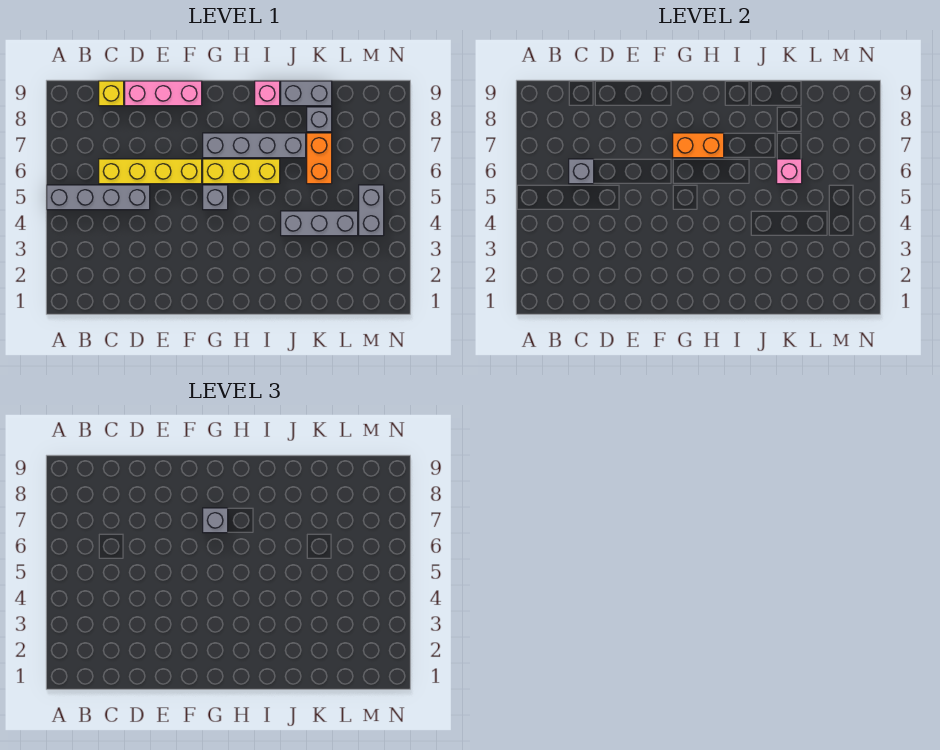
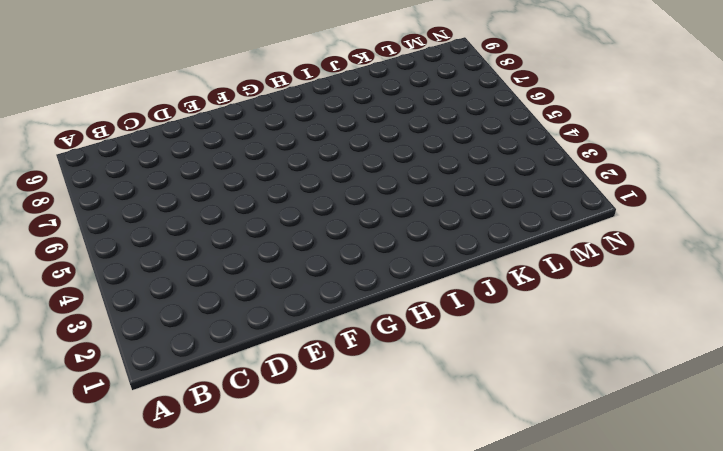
none -> grey 1x4 brick [47,185,150,210]
none -> yellow 1x4 brick [99,159,202,184]
none -> yellow 1x1 brick [99,81,124,106]

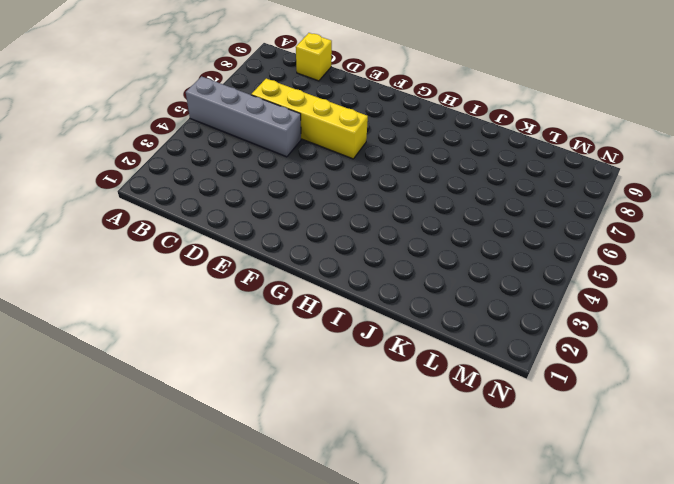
none -> pink 1x3 brick [125,81,202,106]
none -> grey 1x1 brick [203,185,228,210]
none -> yellow 1x3 brick [203,159,280,184]

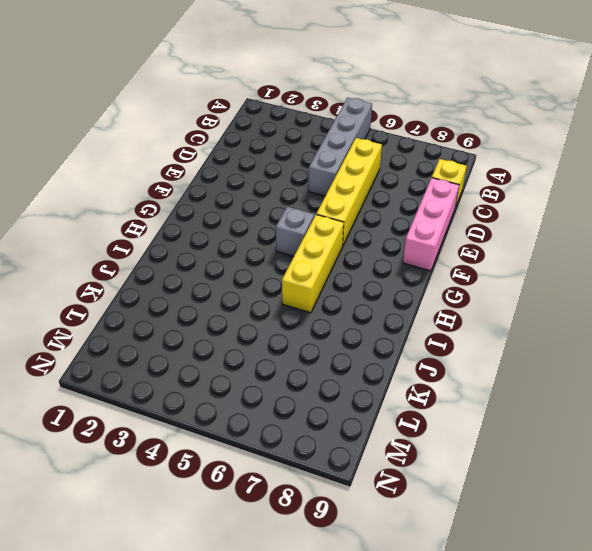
none -> grey 1x4 brick [203,133,306,158]
none -> pink 1x1 brick [255,81,280,106]
none -> grey 1x3 brick [281,211,358,236]

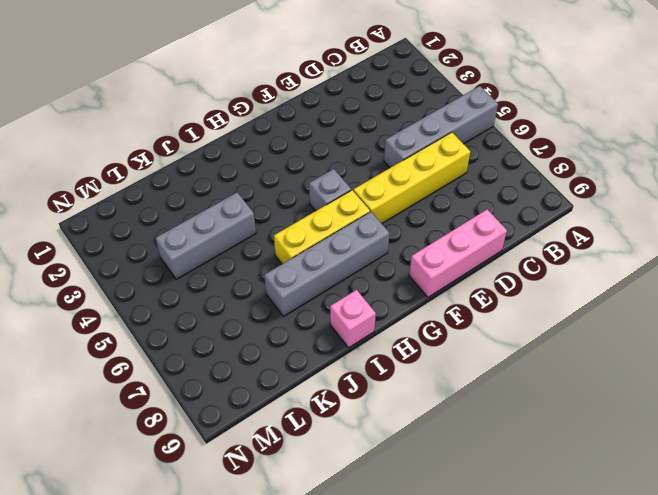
none -> yellow 1x1 brick [99,81,124,106]
none -> grey 1x2 brick [281,81,332,106]
none -> orange 1x2 brick [307,133,332,184]

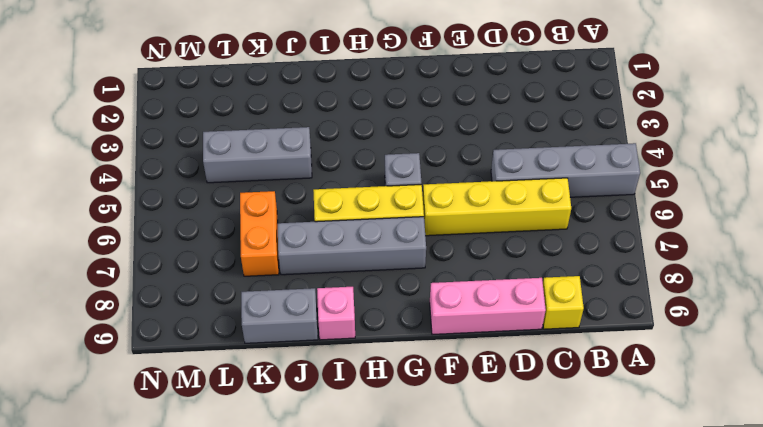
none -> grey 1x1 brick [307,107,332,132]
none -> grey 1x2 brick [359,185,384,236]
none -> grey 1x1 brick [569,159,594,184]

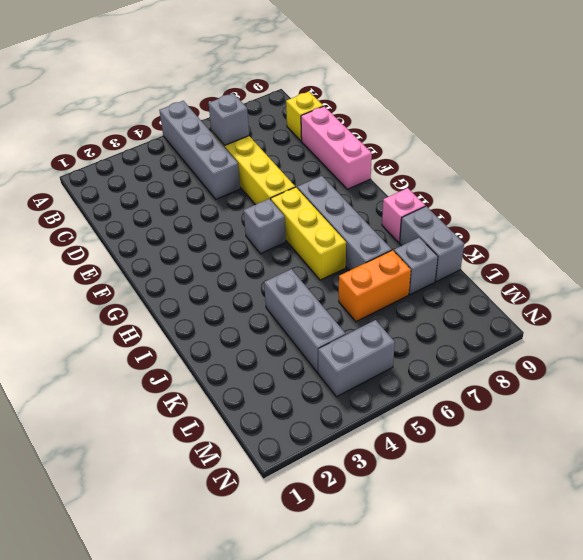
none -> orange 1x2 brick [673,133,724,158]
none -> pink 1x1 brick [777,159,802,184]
none -> grey 1x1 brick [203,508,228,533]

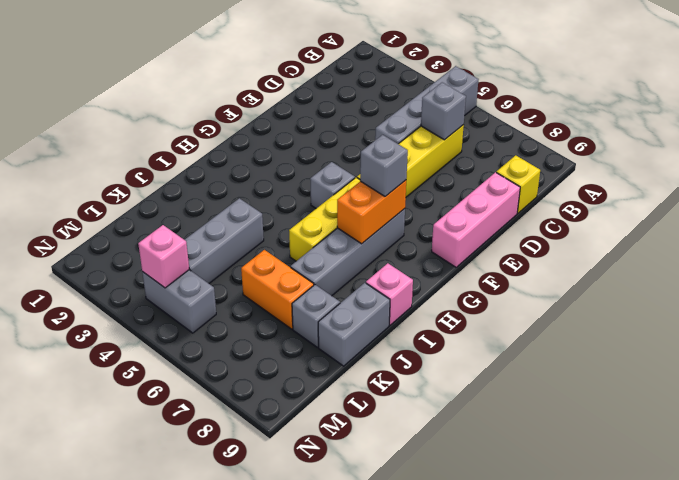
pink 1x1 brick [138,225,189,288] -> pink 1x1 brick moved to [777,159,802,184]

